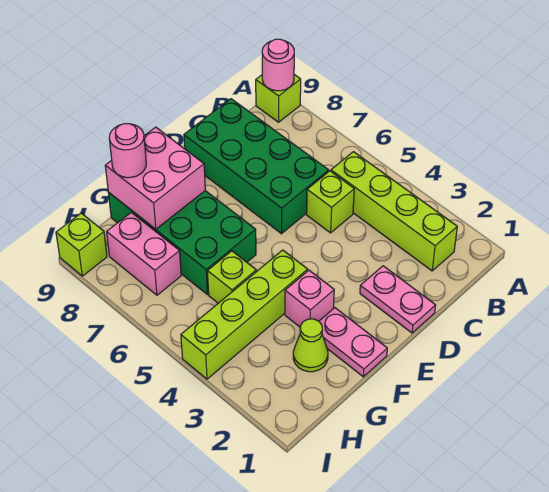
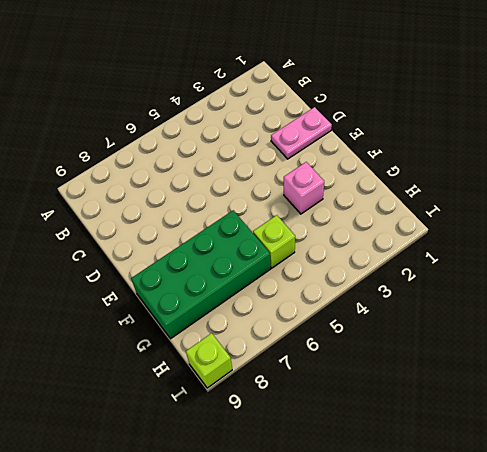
none -> lime 1x1 brick [256,75,301,122]
none -> lime 1x4 brick [331,152,457,271]
none -> lime 1x1 brick [307,171,354,233]

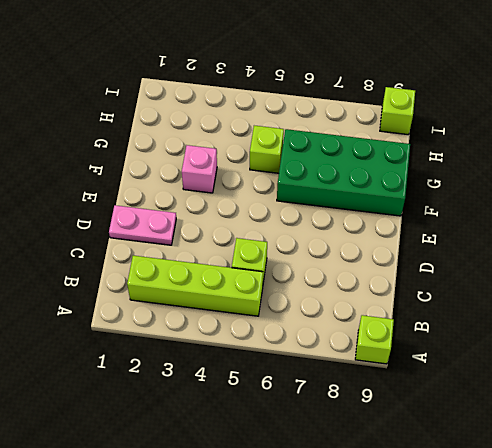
none -> green 2x4 brick [184,99,329,234]
none -> pink 1x2 plate [319,308,387,377]
none -> lime 1x4 brick [181,250,308,379]

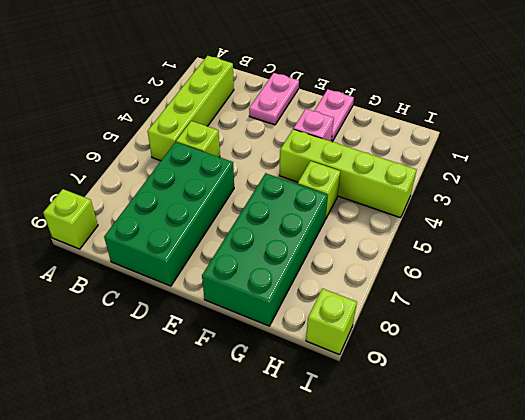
none -> lime 1x1 cone [293,319,328,372]
none -> pink 1x2 brick [107,212,181,295]
none -> pink 1x1 round brick [262,39,294,91]

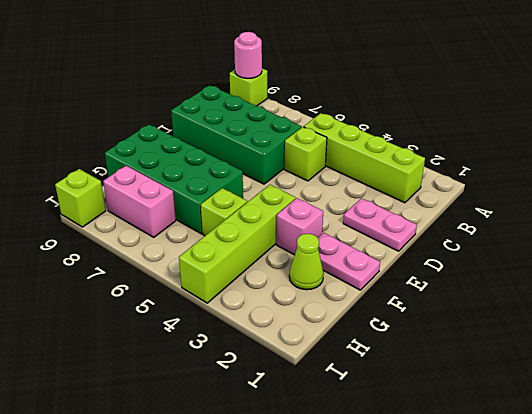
none -> pink 2x2 brick [105,127,205,229]
none -> pink 1x1 round brick [109,124,146,178]

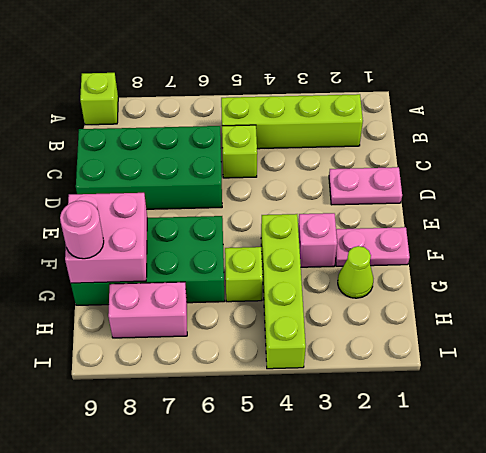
none -> lime 1x1 brick [56,213,107,276]
none -> pink 1x1 round brick [262,39,294,91]

